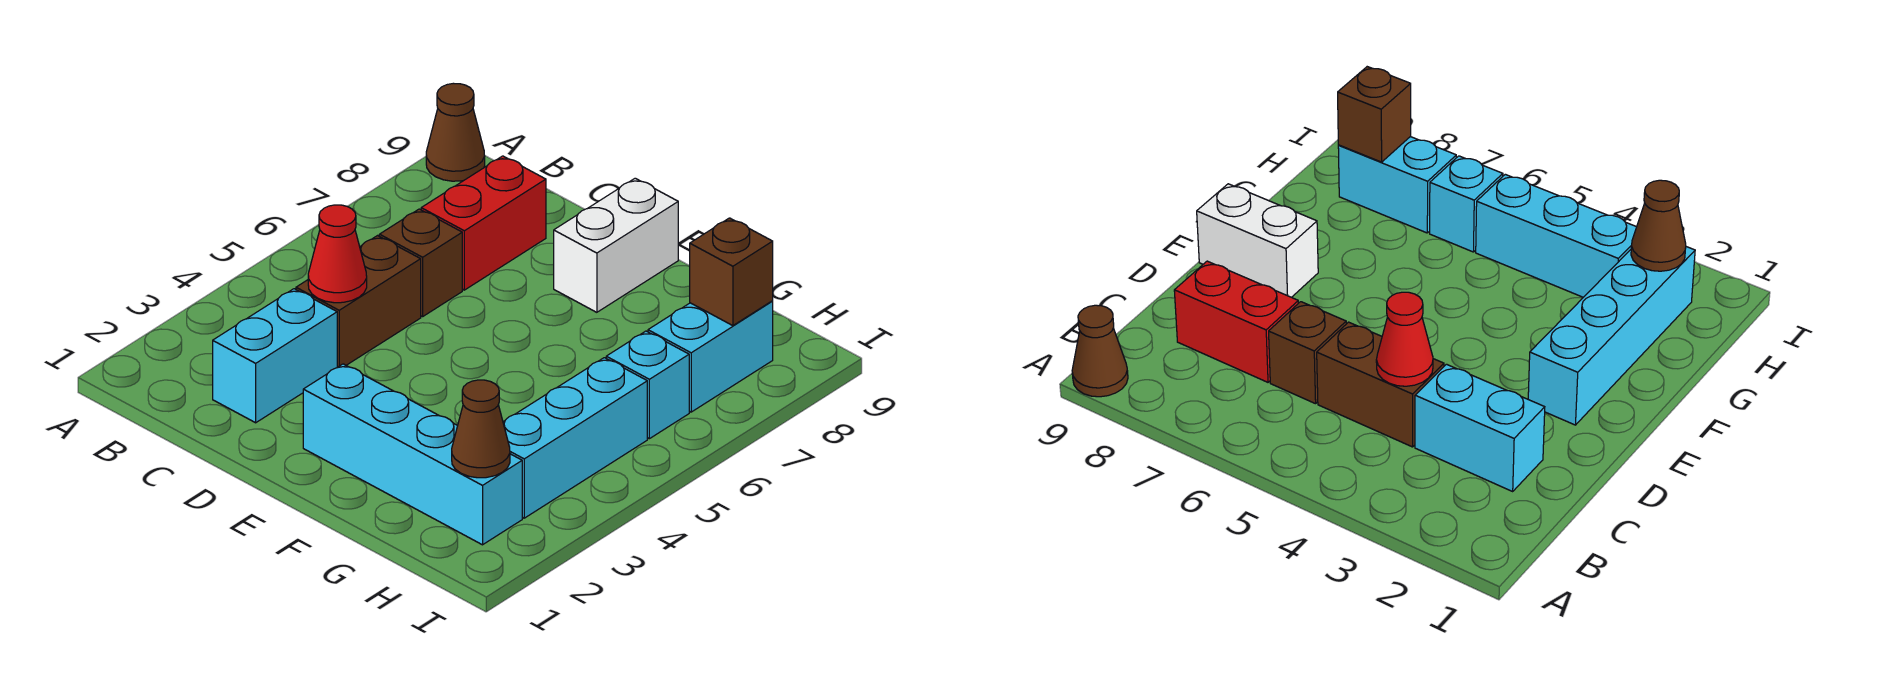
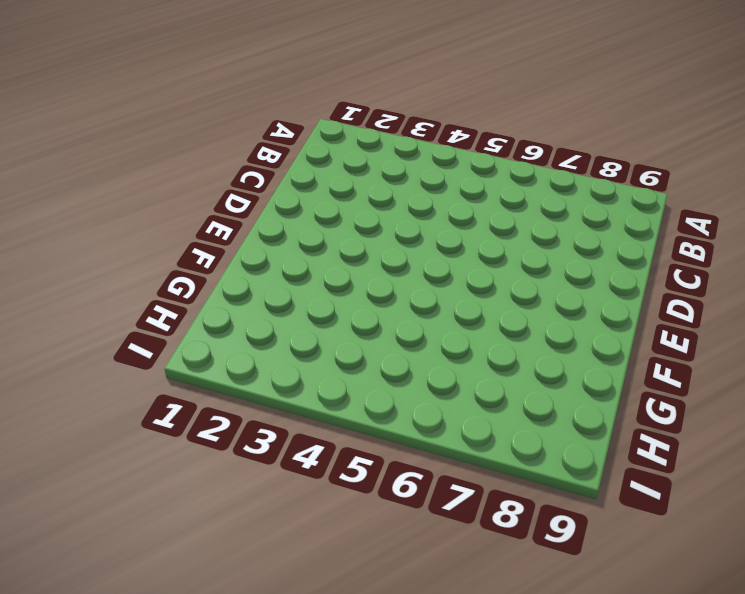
none -> brown 1x1 cone [426,83,485,181]
none -> cyan 1x2 brick [213,289,337,423]
none -> brown 1x2 brick [296,236,421,367]

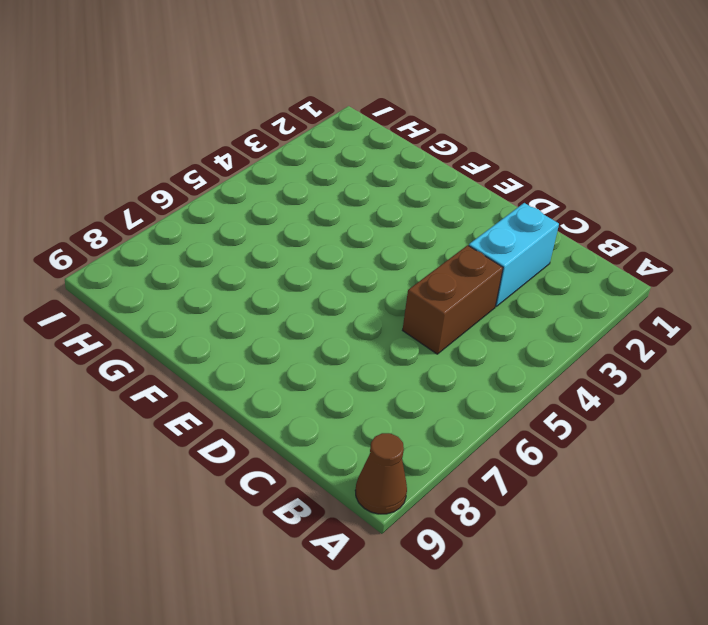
none -> brown 1x1 brick [379,209,462,317]
none -> red 1x2 brick [421,156,546,290]
none -> cyan 1x4 brick [303,364,522,545]

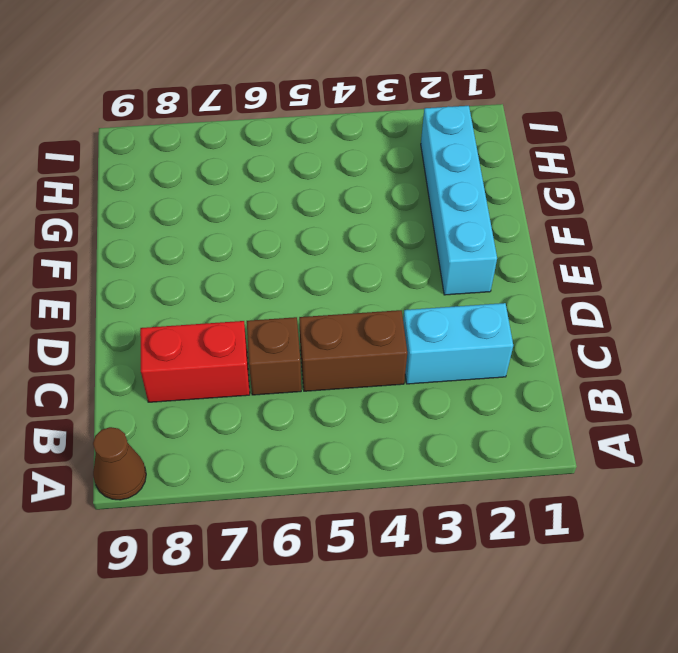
none -> white 1x2 brick [554,178,678,312]
none -> cyan 1x3 brick [503,358,647,518]
none -> cyan 1x1 brick [606,331,689,439]

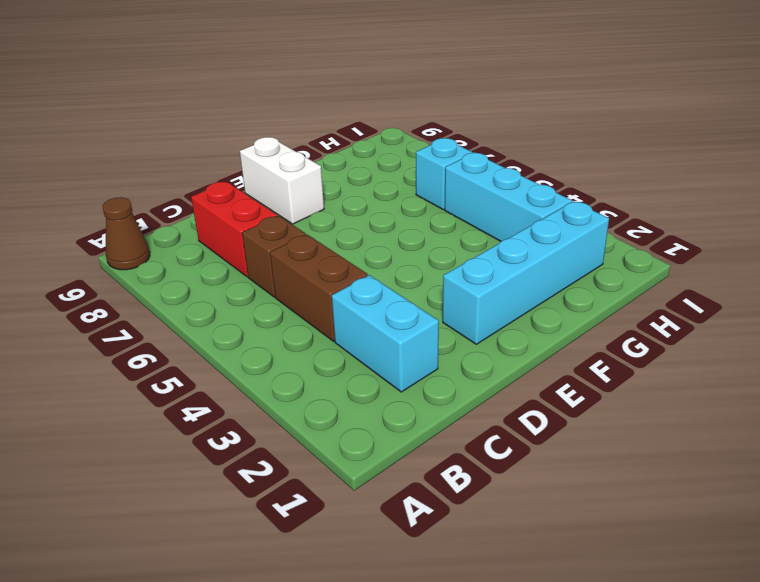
none -> cyan 1x2 brick [648,301,773,412]
none -> red 1x1 cone [308,205,367,303]
none -> brown 1x1 cone [452,380,510,478]

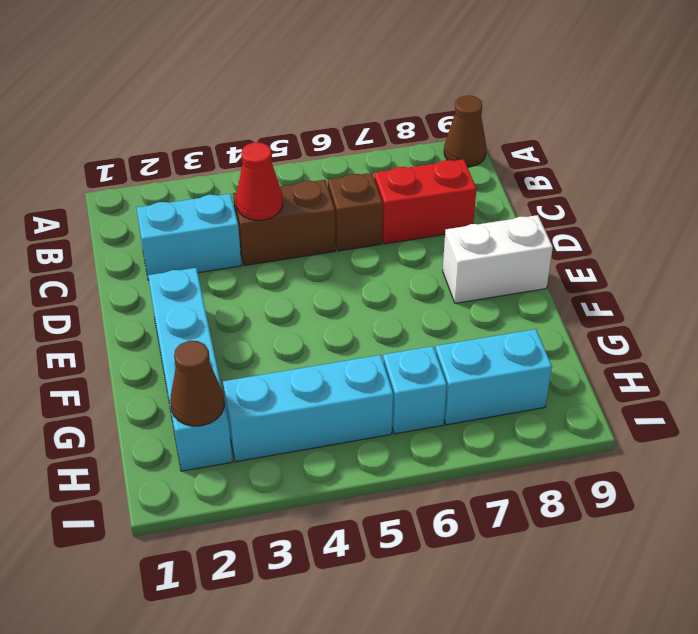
none -> brown 1x1 brick [690,218,773,326]

